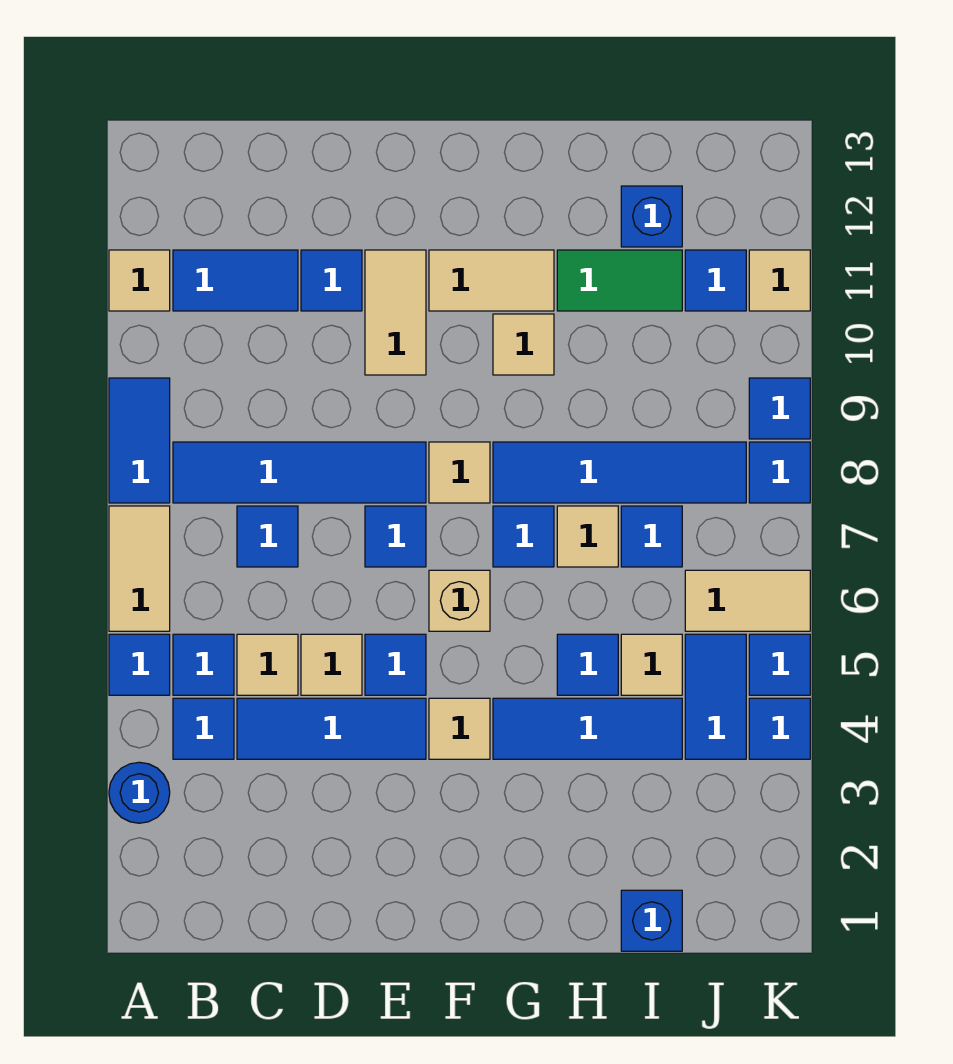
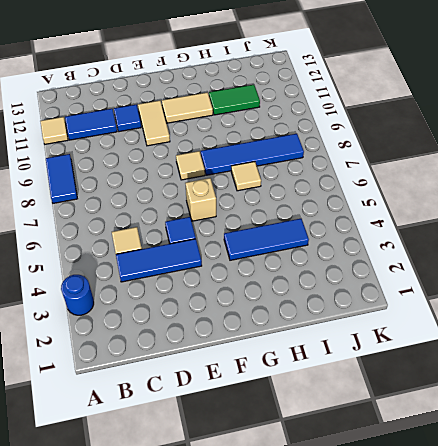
none -> blue 1x1 tile [109,634,170,695]
none -> tan 1x2 tile [109,506,170,631]
none -> blue 1x1 tile [173,698,234,759]
none -> blue 1x1 tile [173,634,234,695]

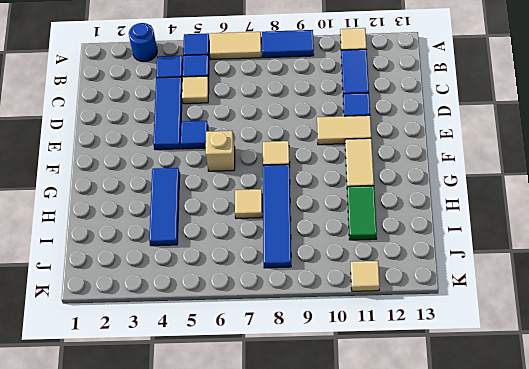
none -> blue 1x4 tile [173,442,426,503]
none -> blue 1x1 tile [237,506,298,567]
none -> tan 1x1 tile [301,634,362,695]
none -> blue 1x1 tile [365,506,426,567]

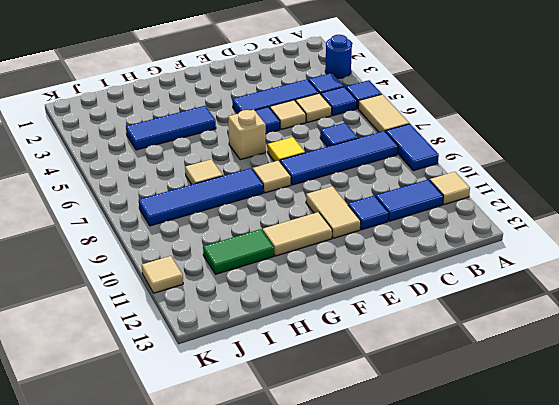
yellow 1x1 tile [268,137,305,162] -> blue 1x1 tile [365,506,426,567]
none -> tan 1x1 tile [429,698,490,759]
none -> blue 1x1 tile [493,506,554,567]
none -> tan 1x1 tile [493,314,554,375]
none -> blue 1x1 tile [557,634,618,695]

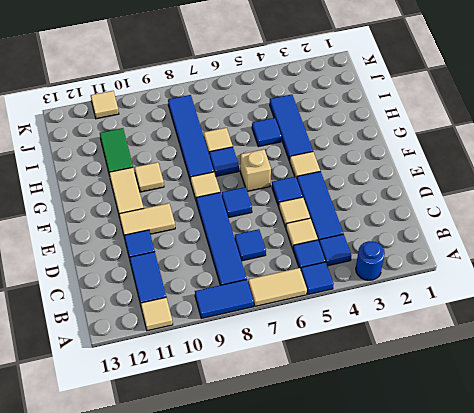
none -> blue 1x1 brick [621,890,682,951]
none -> tan 1x1 tile [621,634,682,695]
none -> blue 1x1 tile [621,506,682,567]
none -> blue 1x1 brick [621,186,682,247]

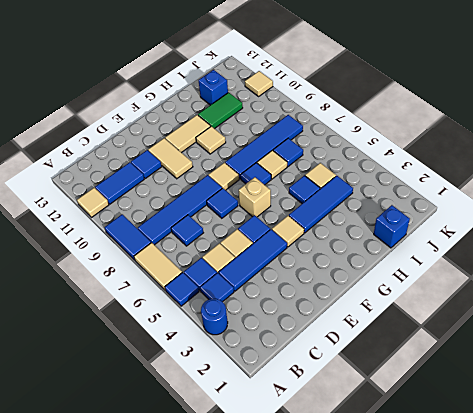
none -> blue 1x2 tile [685,634,746,759]
none -> tan 1x2 tile [685,570,810,631]
none -> blue 1x1 tile [685,250,746,311]
none -> blue 1x1 tile [749,698,810,759]

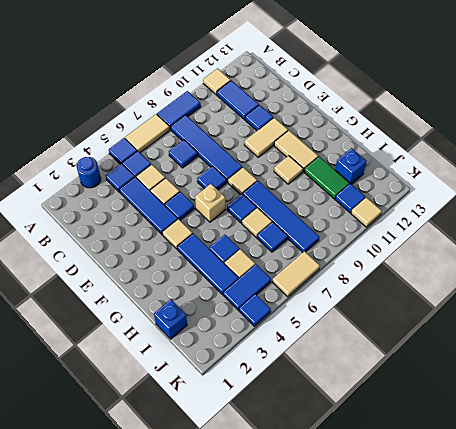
tan 1x2 tile [273,251,320,297] -> tan 1x2 tile turned to [685,570,810,631]
none -> blue 1x1 tile [749,634,810,695]
none -> blue 1x1 tile [749,442,810,503]
none -> blue 1x1 tile [749,378,810,439]

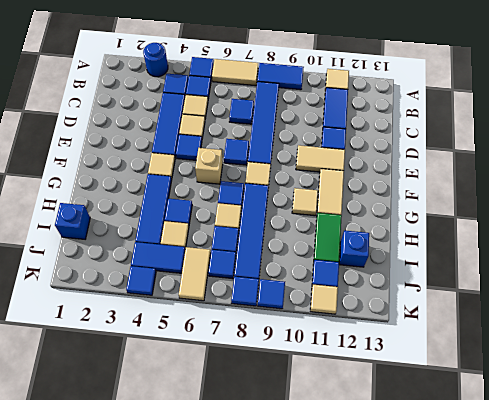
blue 1x1 tile [208,250,236,279] -> blue 1x1 tile moved to [749,634,810,695]

